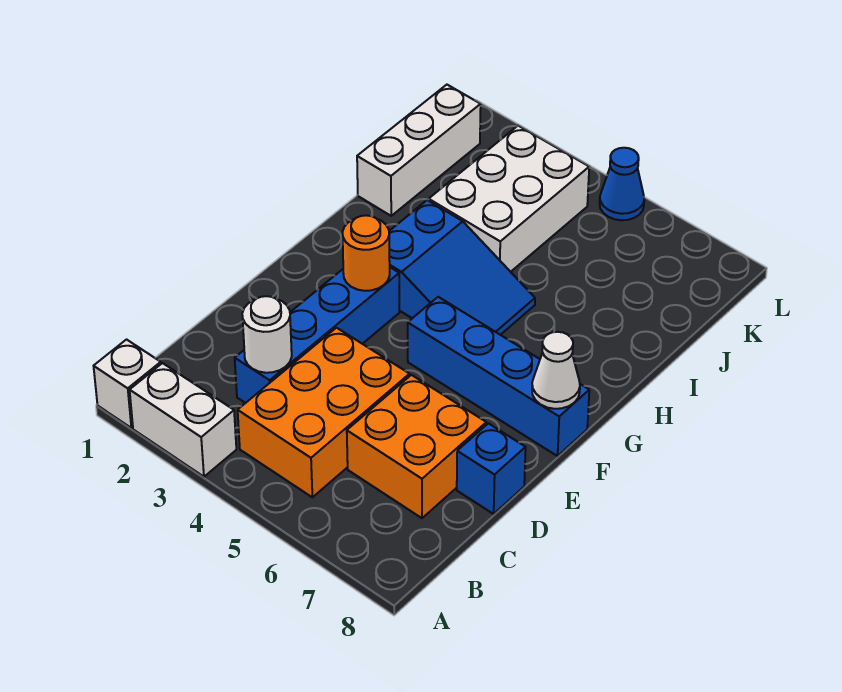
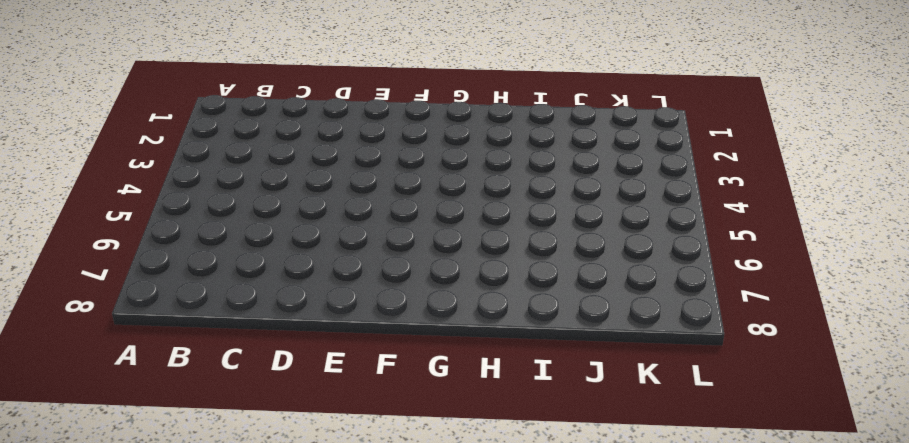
none -> white 1x1 brick [94,340,161,428]
none -> white 1x2 brick [130,363,236,477]
none -> orange 2x3 brick [238,328,410,497]

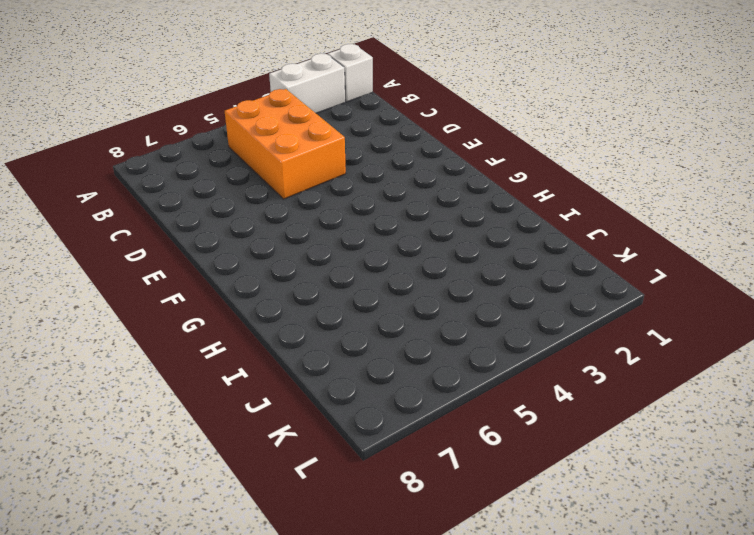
none -> blue 1x4 brick [235,267,399,403]
none -> orange 2x2 brick [347,375,486,518]
none -> blue 1x1 brick [457,423,526,514]

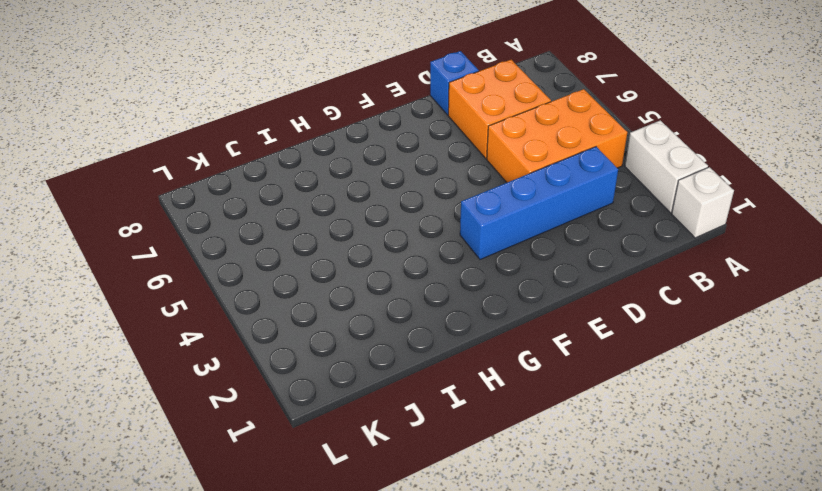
none -> blue 1x4 brick [408,297,589,456]
none -> blue 2x3 slope [389,200,535,335]
none -> white 1x3 brick [357,85,481,216]

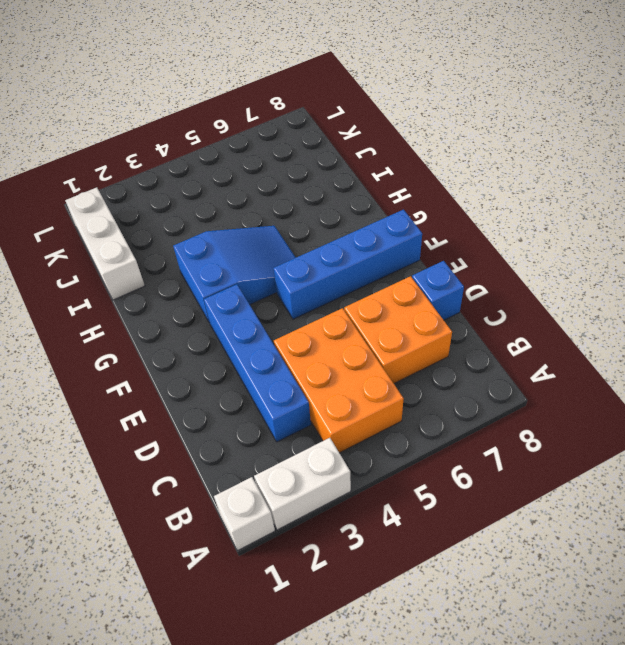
none -> white 2x3 brick [429,126,589,272]
none -> blue 1x1 cone [600,148,644,220]
none -> white 1x1 round brick [242,296,292,373]

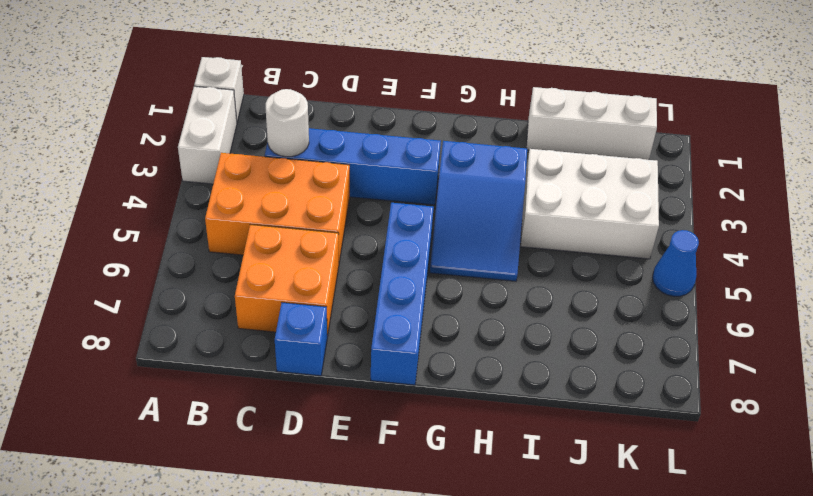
none -> orange 1x1 round brick [343,215,390,291]
none -> white 1x1 cone [532,332,580,409]

